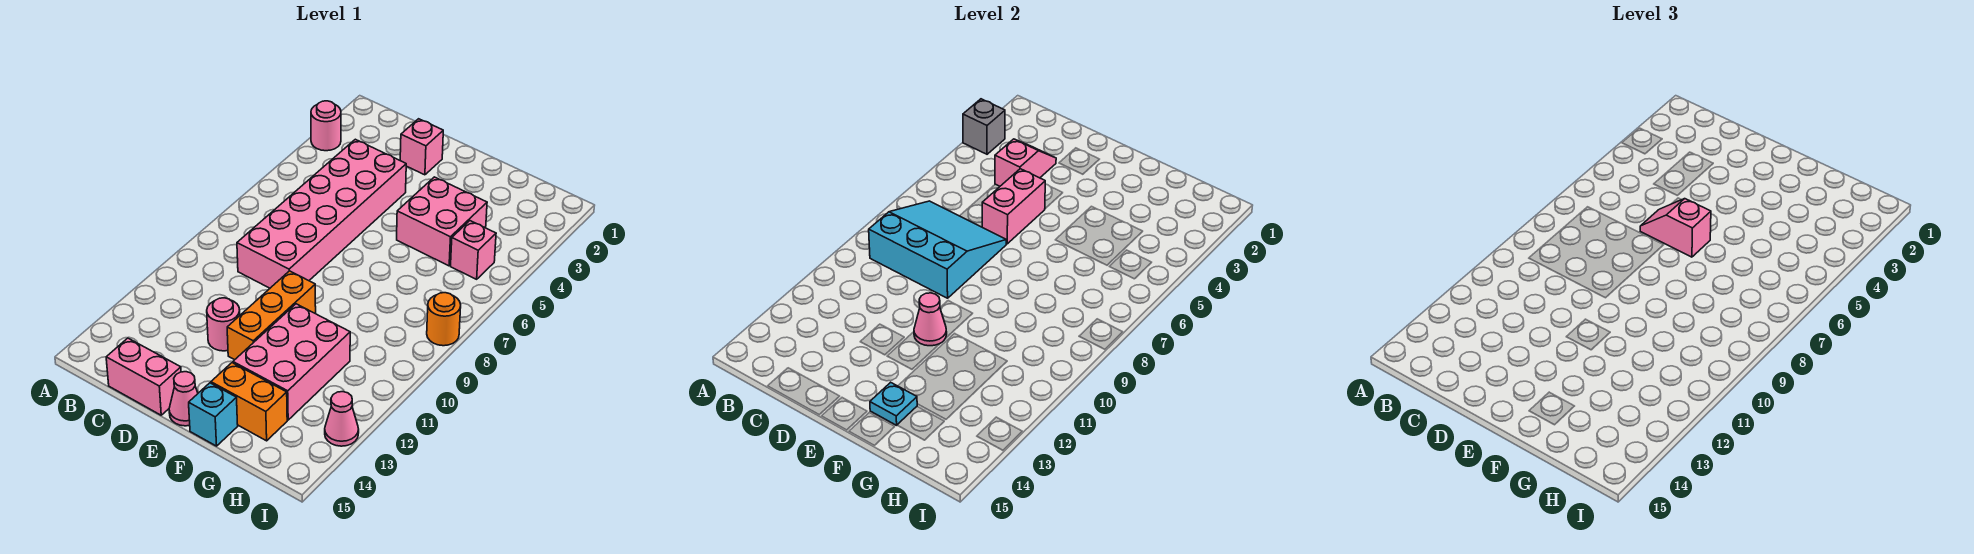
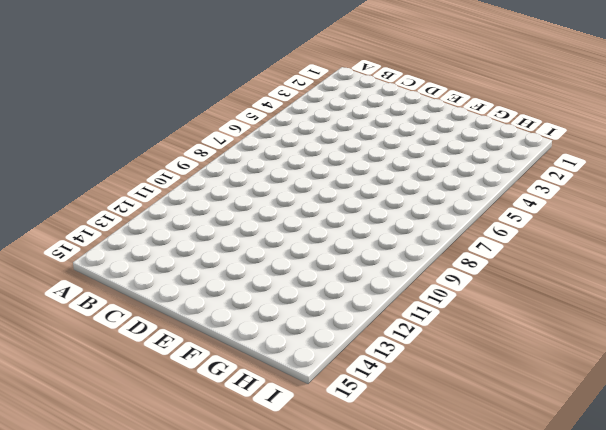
none -> pink 1x1 round brick [311,101,341,151]
none -> pink 2x6 brick [237,139,406,288]
none -> pink 1x2 brick [106,338,181,415]

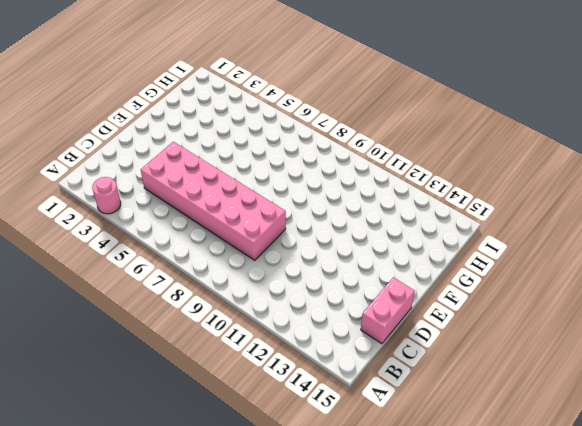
none -> pink 1x1 brick [400,119,443,175]
none -> pink 1x1 round brick [207,298,240,351]
none -> orange 1x3 brick [227,271,316,360]

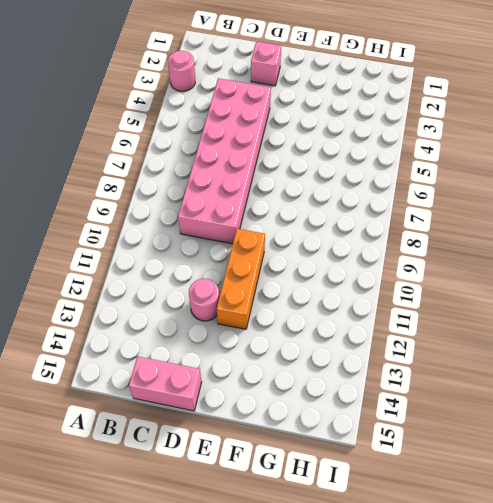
none -> pink 1x1 cone [169,372,198,426]
none -> pink 2x2 brick [397,177,487,266]
none -> pink 2x3 brick [233,304,350,420]

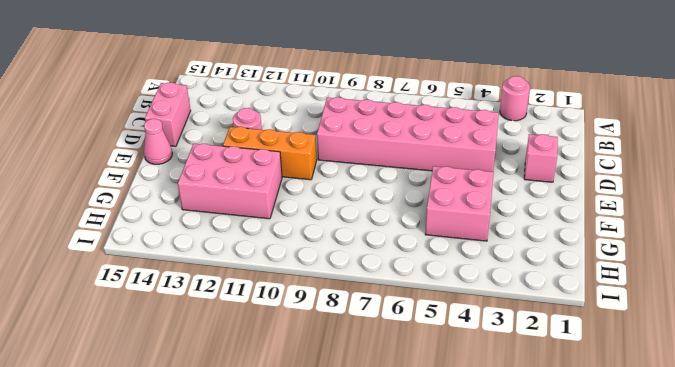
none -> orange 1x2 brick [211,363,287,441]
none -> cyan 1x1 brick [189,383,238,446]
none -> pink 1x1 brick [451,221,496,279]

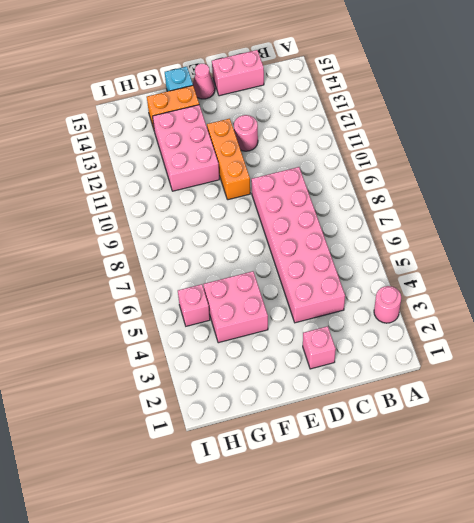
none -> orange 1x1 round brick [427,293,461,346]
none -> pink 1x1 cone [325,392,359,446]
none -> grey 1x1 brick [963,99,1005,154]

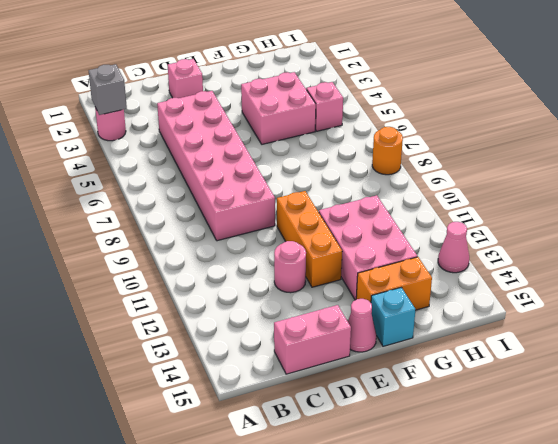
none -> cyan 3x3 slope [869,201,1006,298]
none -> pink 1x2 slope [995,139,1056,186]
none -> pink 1x2 brick [982,169,1045,244]

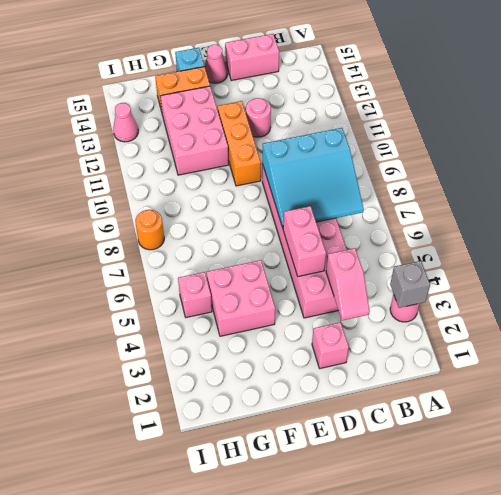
none -> pink 1x1 cone [914,293,947,346]
none -> cyan 1x1 plate [870,382,917,425]
none -> pink 1x2 slope [1640,199,1711,257]

